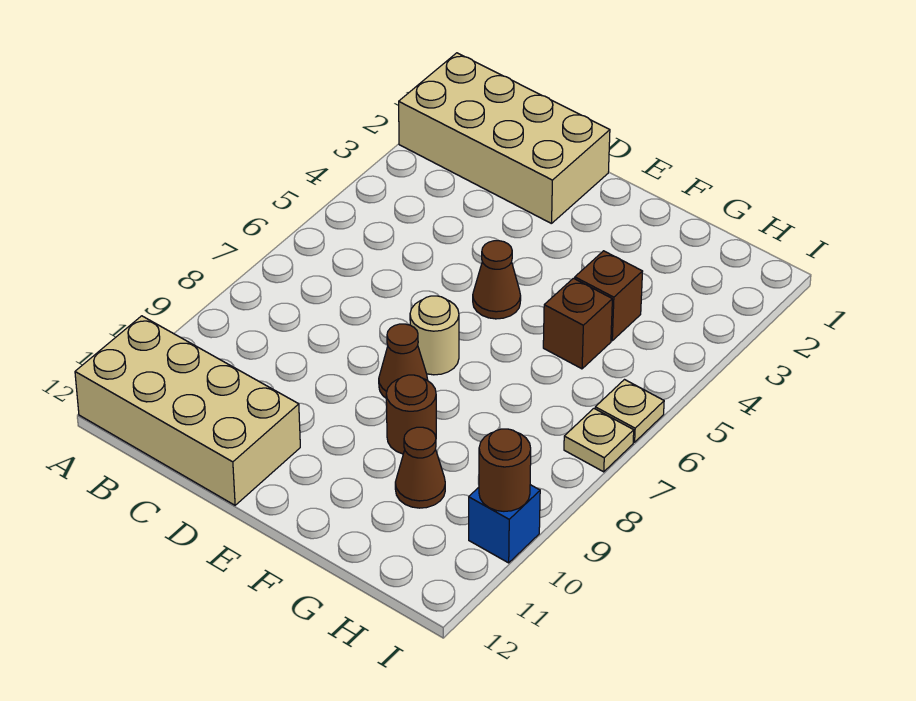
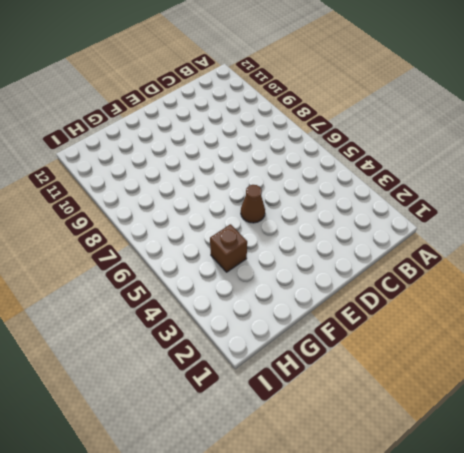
none -> tan 2x4 brick [399,53,610,224]
none -> tan 2x4 brick [75,316,300,505]
none -> tan 1x1 round brick [410,296,459,375]

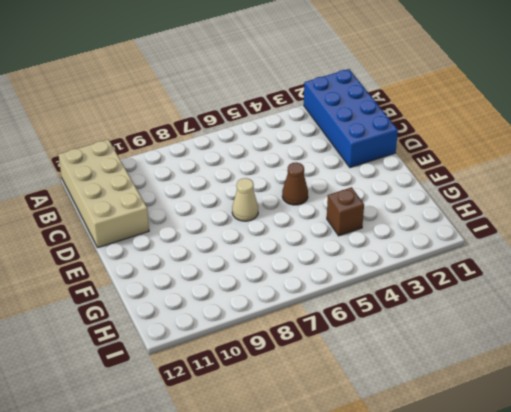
blue 2x4 brick [304,69,398,168] -> tan 2x4 brick [399,53,610,224]
tan 1x1 cone [232,178,258,221] -> tan 1x1 round brick [410,296,459,375]
none -> brown 1x1 cone [379,324,428,398]
none -> brown 1x1 round brick [386,375,436,454]
none -> brown 1x1 brick [543,278,612,369]

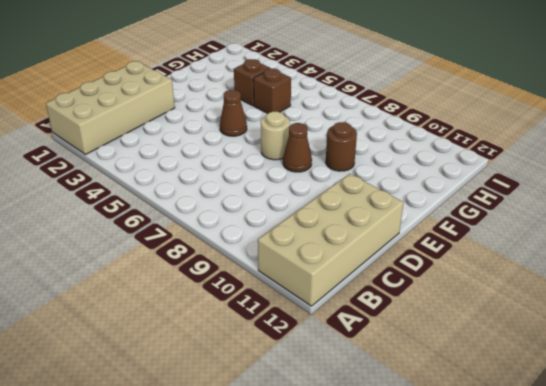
none -> brown 1x1 cone [395,427,445,508]
none -> tan 1x1 plate [595,380,664,442]
none -> tan 1x1 plate [564,409,634,472]

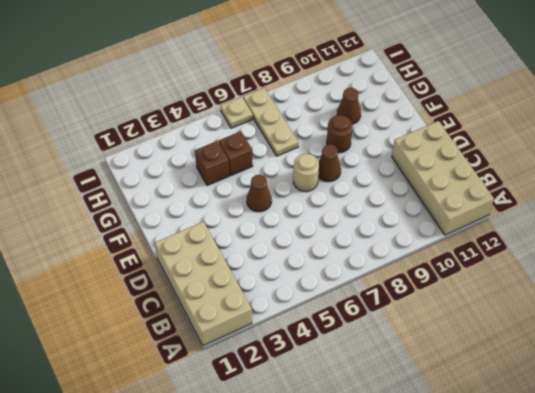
tan 1x3 plate [243,88,298,156] -> tan 1x1 plate [564,409,634,472]
none -> blue 1x1 brick [469,485,540,563]
none -> brown 1x1 round brick [479,429,531,511]

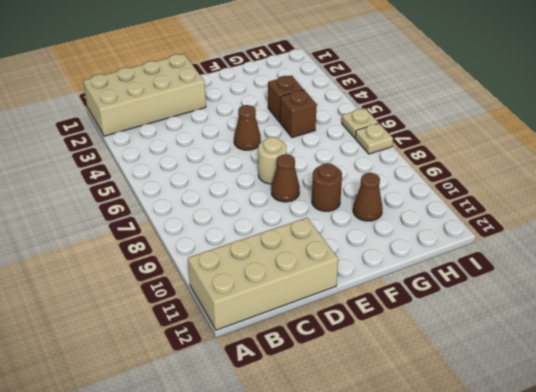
none -> blue 1x1 brick [469,485,540,563]
none -> brown 1x1 round brick [479,429,531,511]

